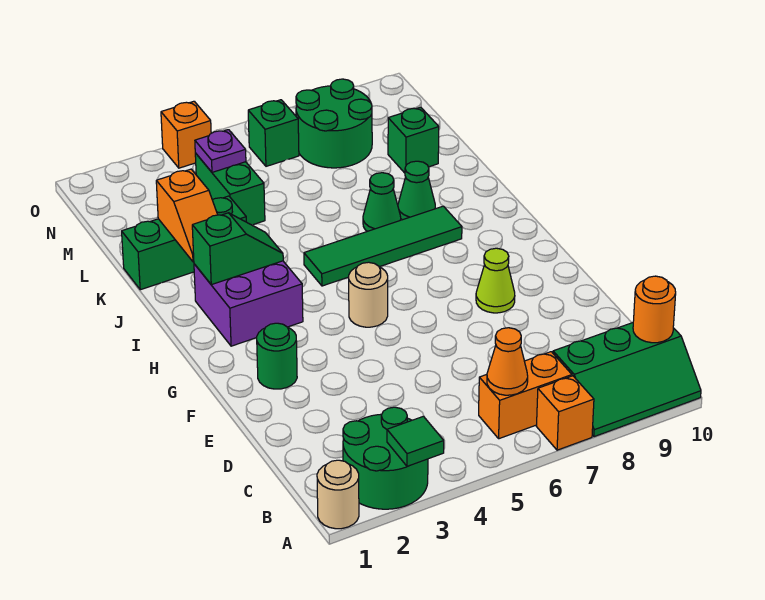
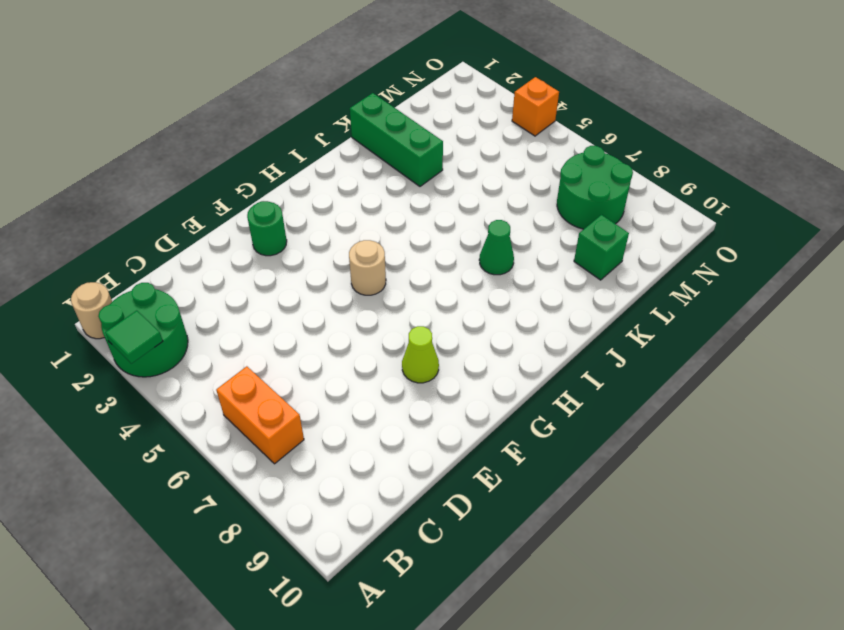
none -> orange 1x1 brick [537,376,594,450]
none -> green 2x3 slope [553,323,701,437]
none -> purple 2x2 brick [194,261,303,346]

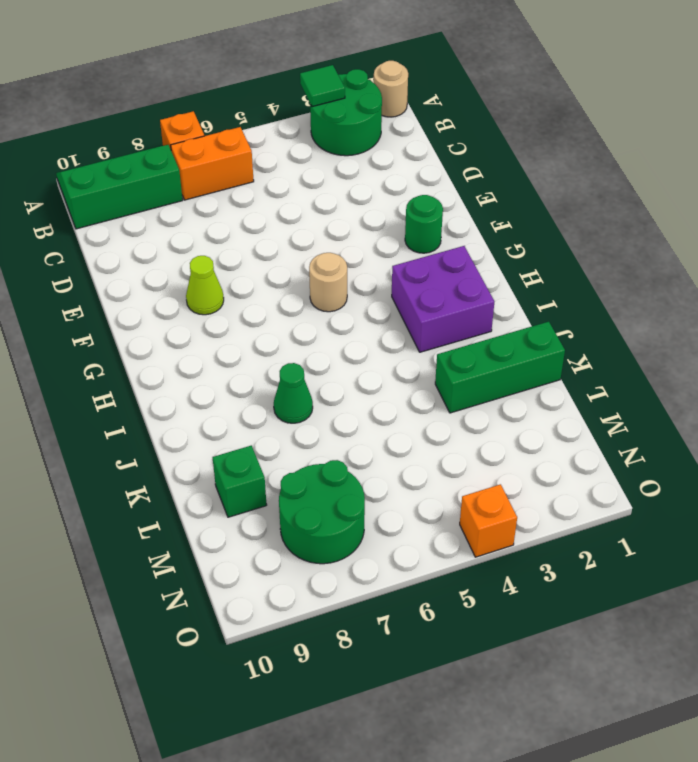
none -> green 1x4 tile [304,206,462,286]
none -> green 1x1 cone [398,161,435,220]
none -> green 1x2 brick [195,153,265,225]

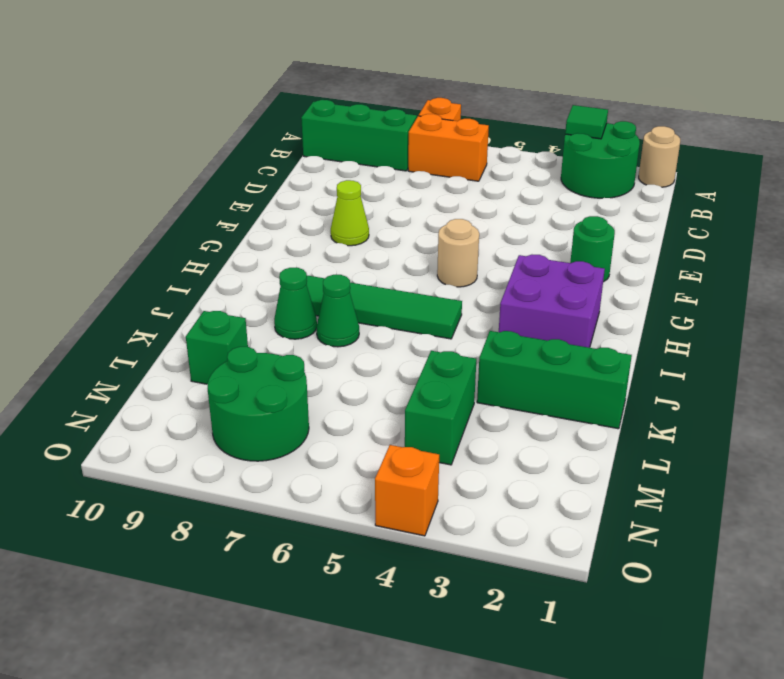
none -> green 1x1 brick [248,100,299,166]
none -> orange 1x1 cone [487,328,528,395]
none -> orange 1x1 round brick [633,276,676,343]

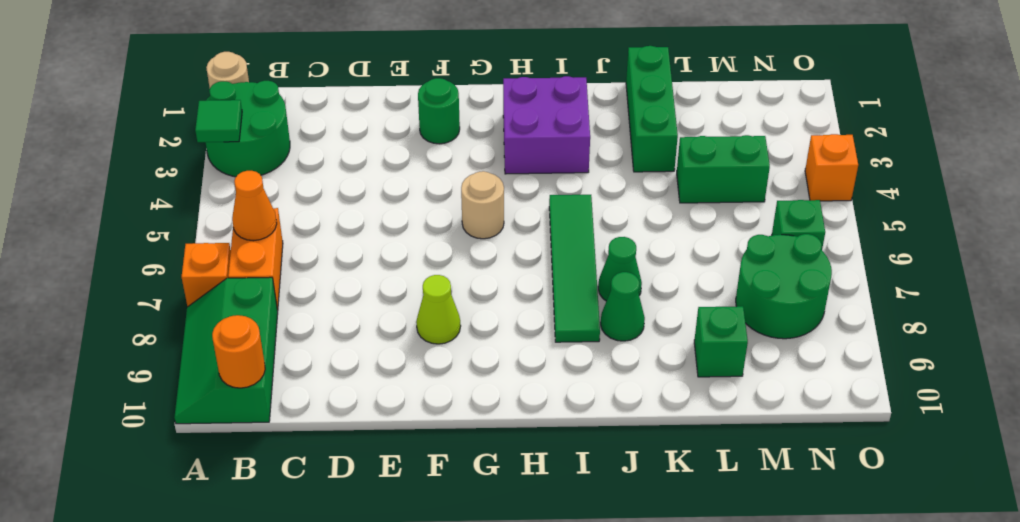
none -> green 1x2 slope [192,213,283,285]
none -> orange 1x2 slope [156,169,218,262]
none -> purple 1x1 plate [195,130,246,172]

